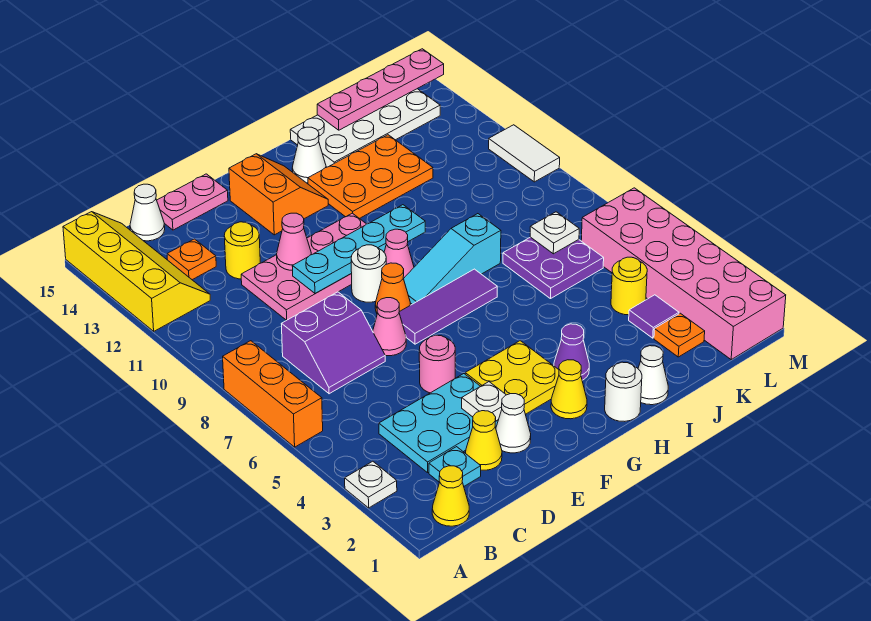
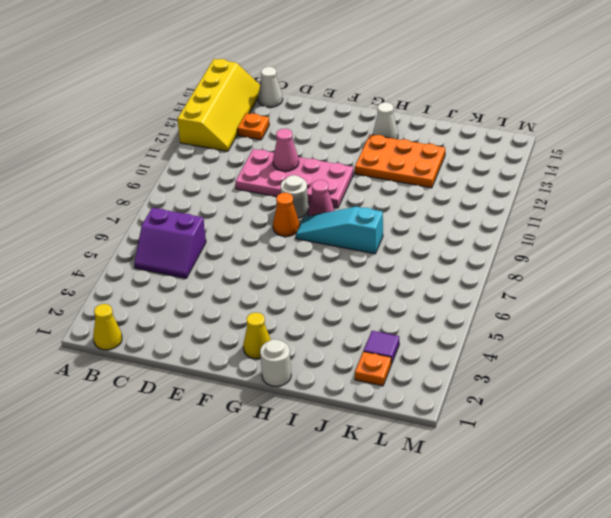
purple 2x2 slope [134,208,206,278] -> purple 2x2 slope moved to [282,292,385,394]
none -> white 1x1 plate [345,461,397,508]
none -> orange 1x3 brick [223,341,323,447]
none -> cyan 1x1 plate [429,447,481,486]
none -> cyan 2x3 plate [379,374,498,473]

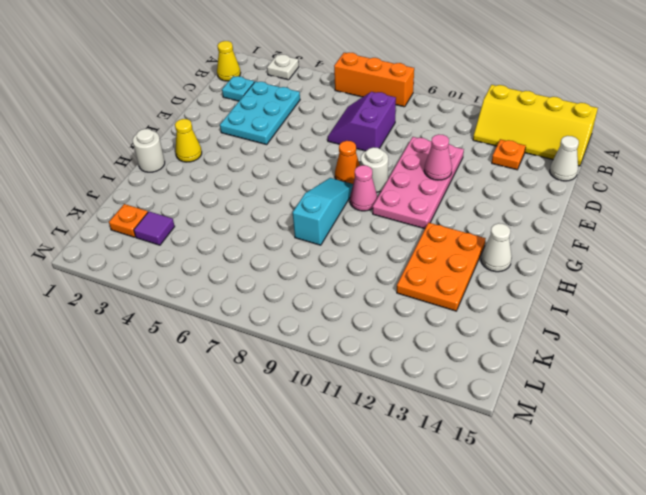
none -> yellow 1x1 cone [466,411,502,470]
none -> yellow 1x1 round brick [224,222,260,279]
none -> pink 1x2 plate [157,174,228,230]
none -> white 1x1 cone [496,394,531,453]

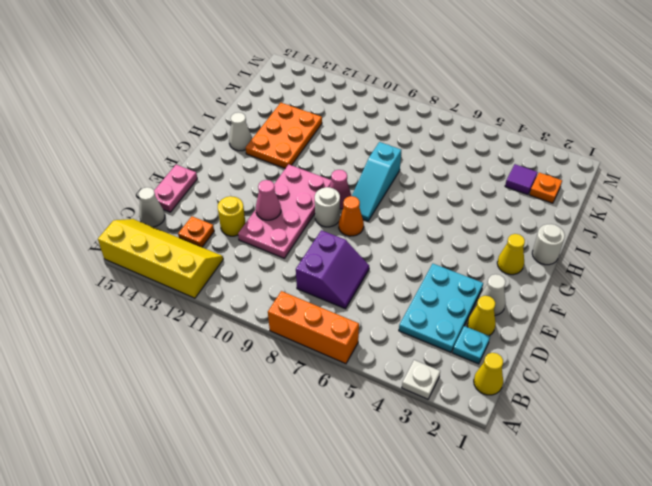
none -> pink 1x1 round brick [419,335,455,393]
none -> pink 1x1 cone [373,298,406,356]
none -> yellow 2x2 plate [465,341,559,414]
none -> purple 1x3 tile [399,269,497,344]

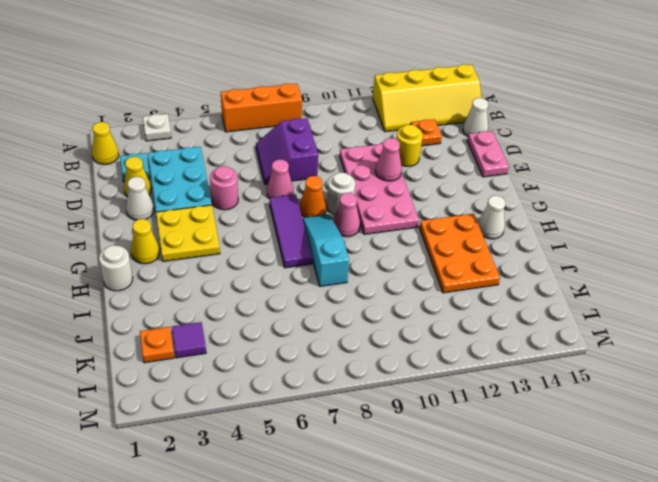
none -> orange 2x2 slope [229,154,328,235]
none -> purple 1x1 cone [554,324,589,380]
none -> white 1x1 cone [638,346,668,405]
none -> white 2x4 plate [290,89,440,167]

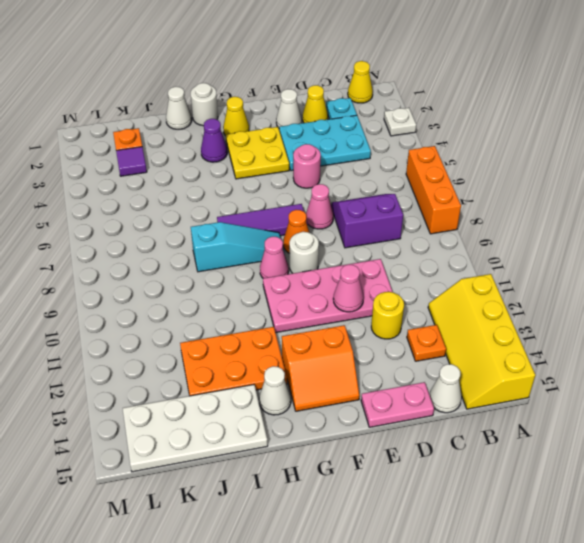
orange 2x2 slope [282,325,359,411] -> orange 2x2 slope turned to [229,154,328,235]
none -> purple 2x2 plate [503,237,604,299]
none -> yellow 1x1 round brick [611,257,647,315]
none -> pink 2x6 brick [581,188,786,359]
none -> white 1x2 tile [489,125,560,182]

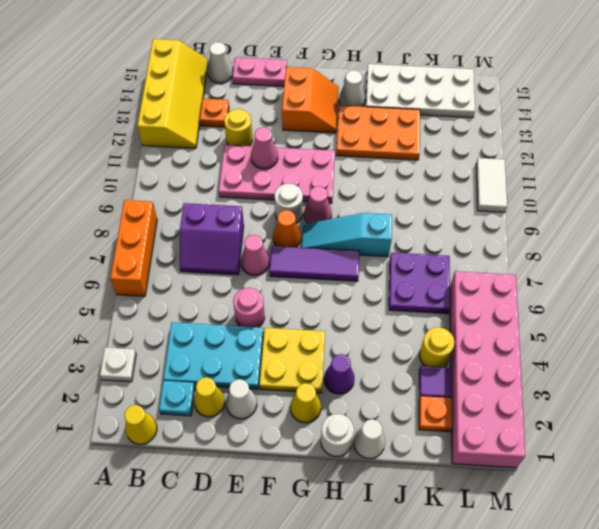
none -> white 1x1 plate [462,382,506,421]
none -> cyan 1x4 plate [292,205,425,294]
none -> pink 1x4 plate [317,49,444,130]
none -> white 1x1 plate [530,212,579,254]

